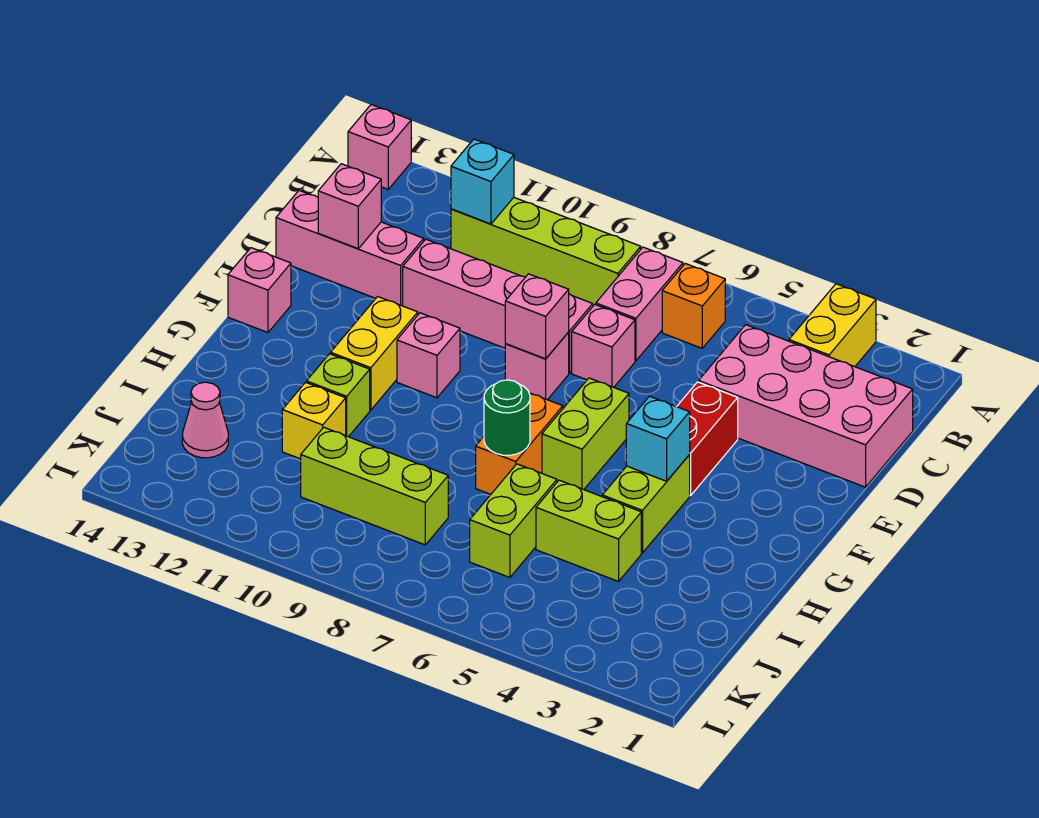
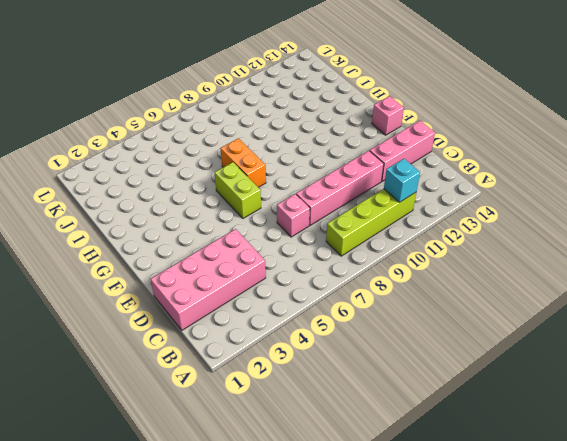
none -> yellow 1x2 brick [789,284,876,367]
none -> pink 1x1 brick [348,105,411,189]
none -> orange 1x1 brick [662,264,725,348]

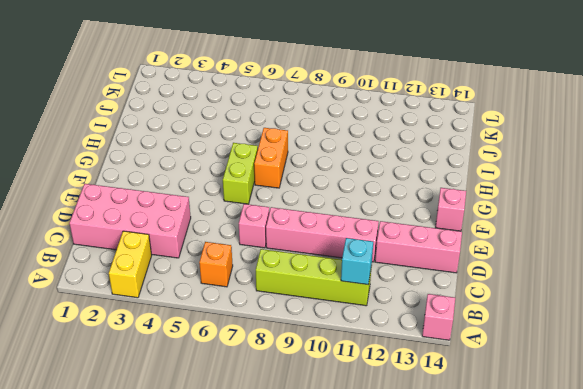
none -> pink 1x2 brick [596,247,683,361]
none -> red 1x2 brick [677,382,738,496]
none -> pink 1x1 brick [505,332,569,400]

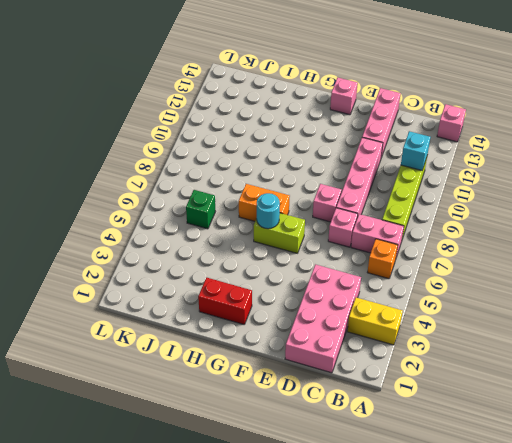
red 1x2 brick [198,277,252,324] -> red 1x2 brick moved to [677,382,738,496]
cyan 1x1 round brick [257,193,280,229] -> none
green 1x1 brick [186,190,215,229] -> lime 1x2 brick [470,464,557,577]
none -> pink 1x1 brick [397,313,460,398]
none -> yellow 1x2 brick [331,297,418,410]
none -> lime 1x2 brick [602,455,690,553]

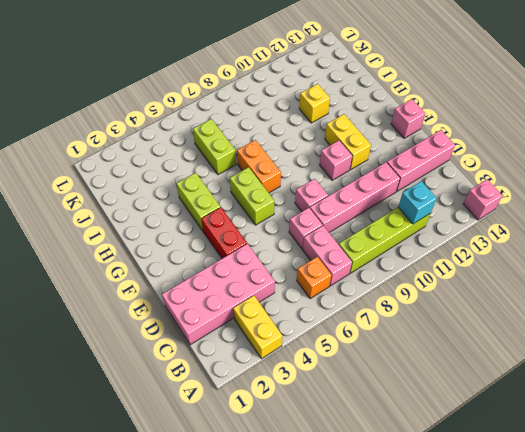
none -> lime 1x1 brick [307,354,370,437]
none -> lime 1x2 brick [536,480,641,581]
none -> lime 1x3 brick [301,427,448,545]

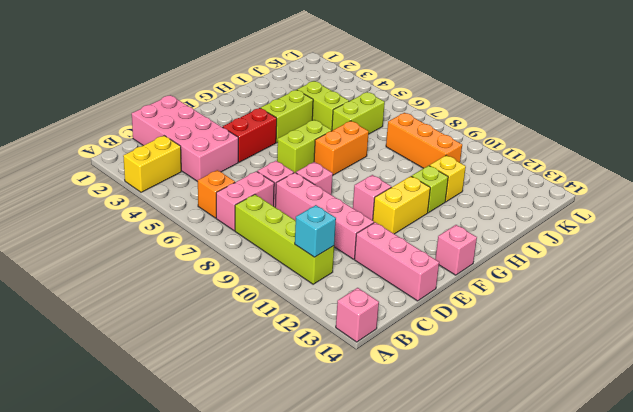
orange 1x3 brick [386,113,462,168] -> lime 1x3 brick [301,427,448,545]
none -> pink 1x1 cone [182,382,228,458]
none -> pink 1x1 brick [318,164,381,249]
none -> pink 1x1 brick [505,274,569,359]

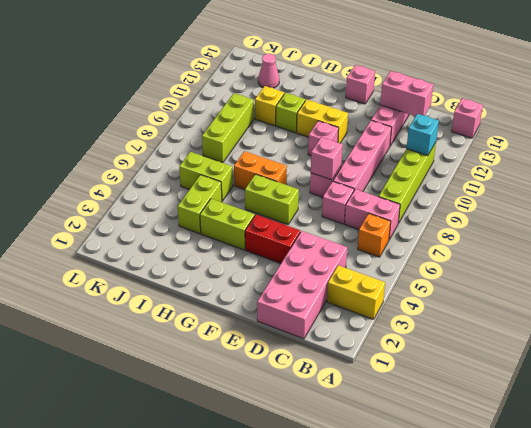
pink 1x2 brick [380,71,433,116] -> pink 1x1 brick [318,164,381,249]
none -> cyan 1x1 brick [626,396,690,481]
none -> green 1x1 round brick [484,380,530,455]

